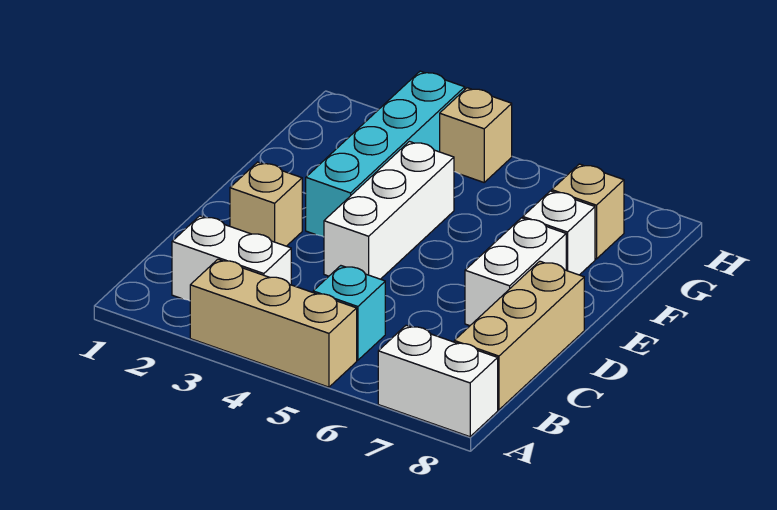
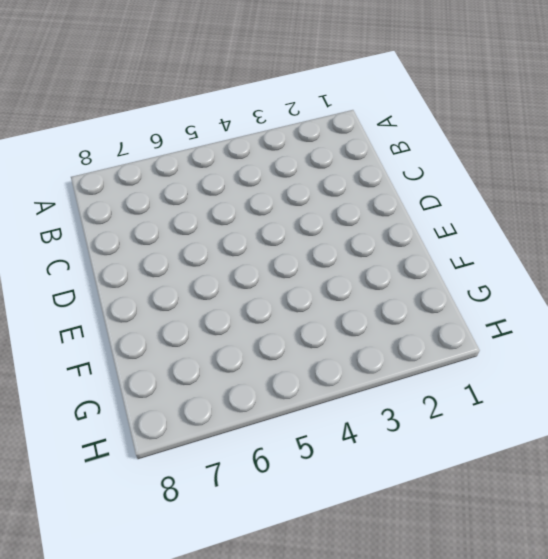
none -> tan 1x3 brick [190,259,357,387]
none -> white 1x2 brick [378,325,498,437]
none -> white 1x2 brick [172,216,291,301]

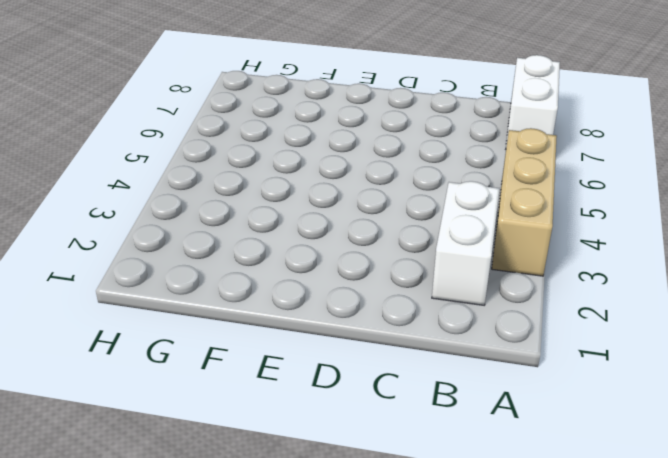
none -> cyan 1x1 brick [313,266,385,360]
none -> tan 1x3 brick [454,261,584,410]
none -> tan 1x1 brick [230,162,302,246]

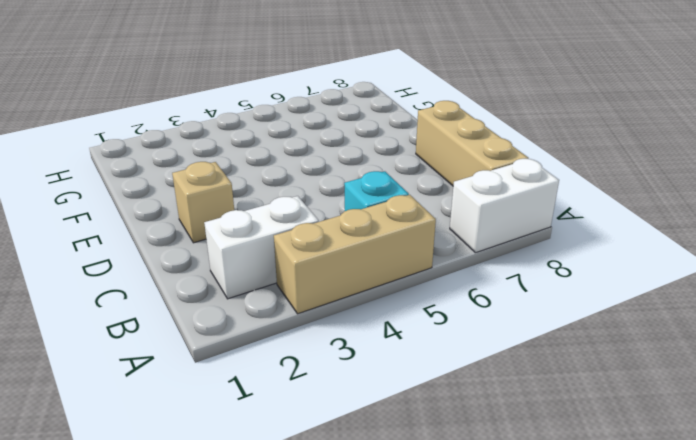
none -> white 1x3 brick [324,141,454,279]
none -> white 1x2 brick [465,218,566,326]
none -> cyan 1x4 brick [306,71,465,237]

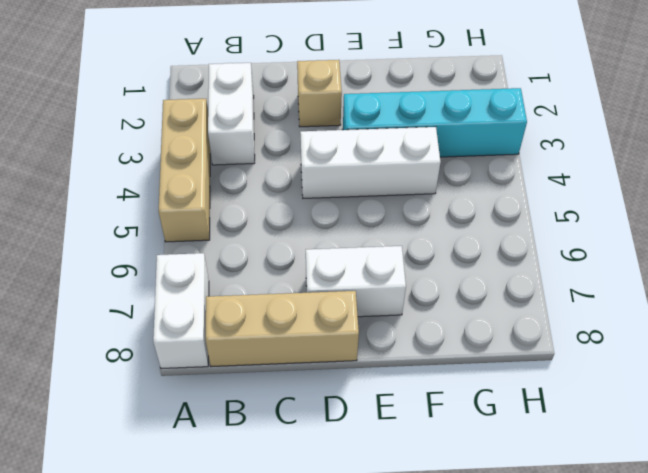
none -> cyan 1x1 brick [313,266,385,360]
none -> white 1x1 brick [523,191,595,275]
none -> tan 1x1 brick [552,164,624,259]

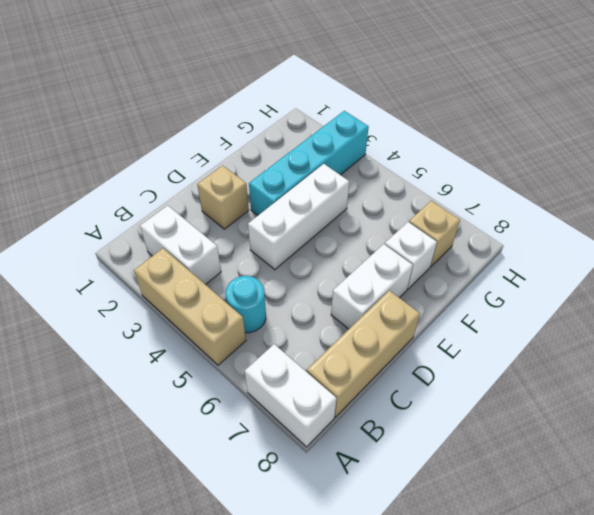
cyan 1x1 round brick [226,276,266,333] -> cyan 1x1 brick [313,266,385,360]
none -> tan 1x1 brick [440,88,512,182]

